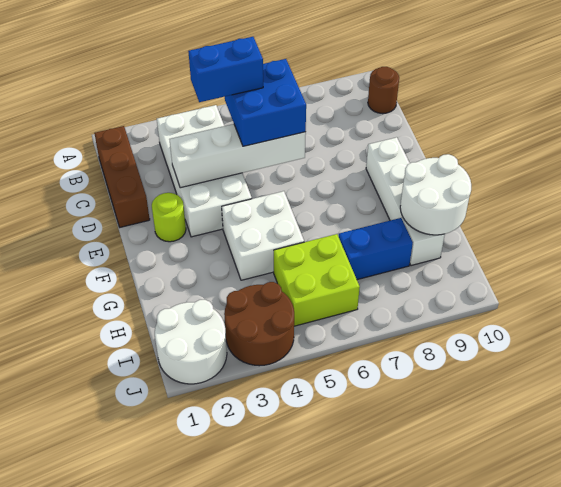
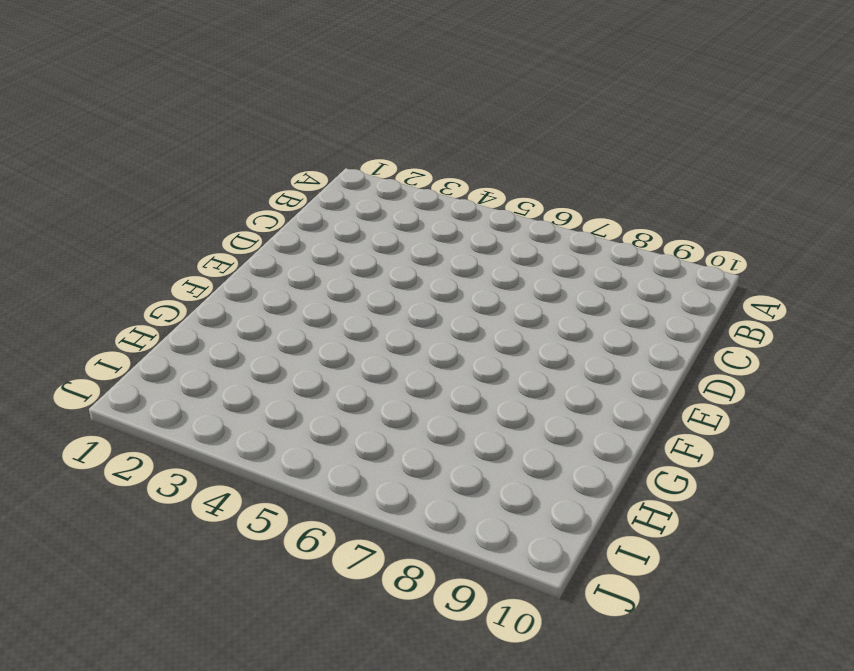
none -> brown 1x3 brick [94,126,150,227]
none -> white 2x4 brick [157,105,252,237]
none -> brown 1x1 round brick [368,67,399,114]

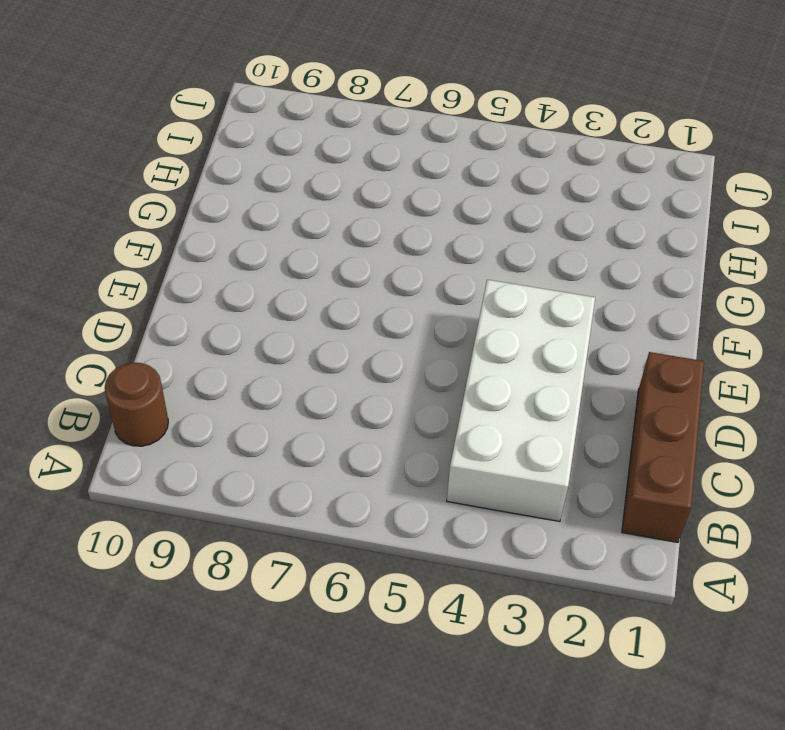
none -> lime 1x1 round brick [152,193,186,242]
none -> white 1x4 brick [366,137,445,266]
none -> white 2x2 brick [222,191,304,280]

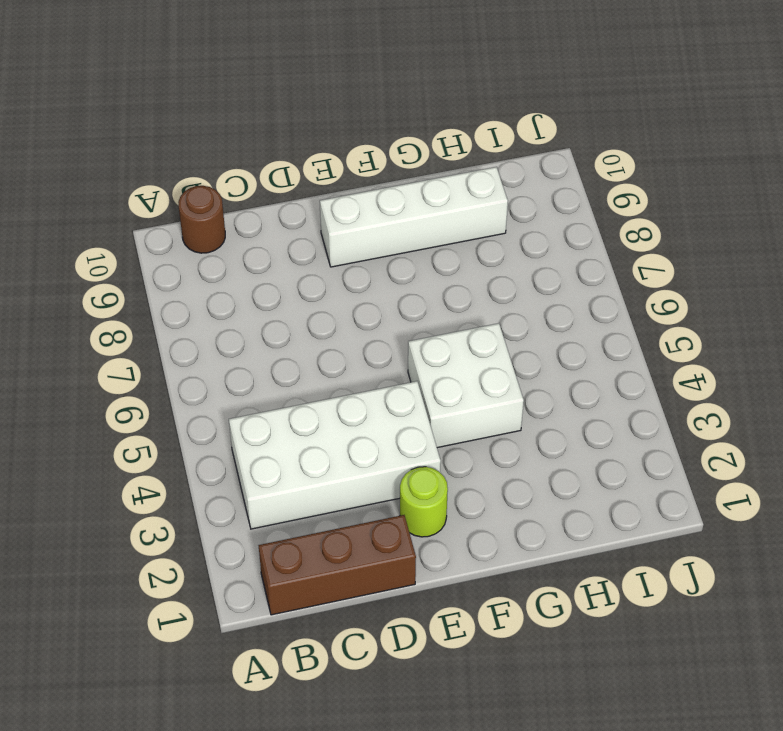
none -> lime 2x2 brick [274,234,360,326]
none -> blue 1x2 brick [339,218,413,280]
none -> white 2x2 round brick [155,300,227,384]

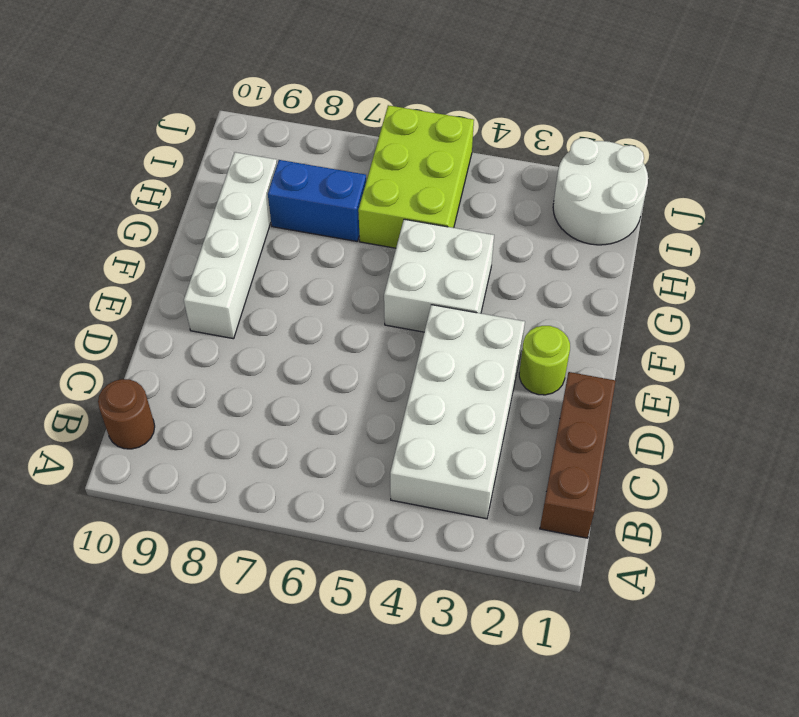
lime 2x3 brick [358,105,474,248] -> lime 2x2 brick [274,234,360,326]
none -> brown 2x2 round brick [224,282,294,366]
none -> white 1x4 brick [170,124,306,188]
none -> white 2x2 round brick [400,154,471,235]

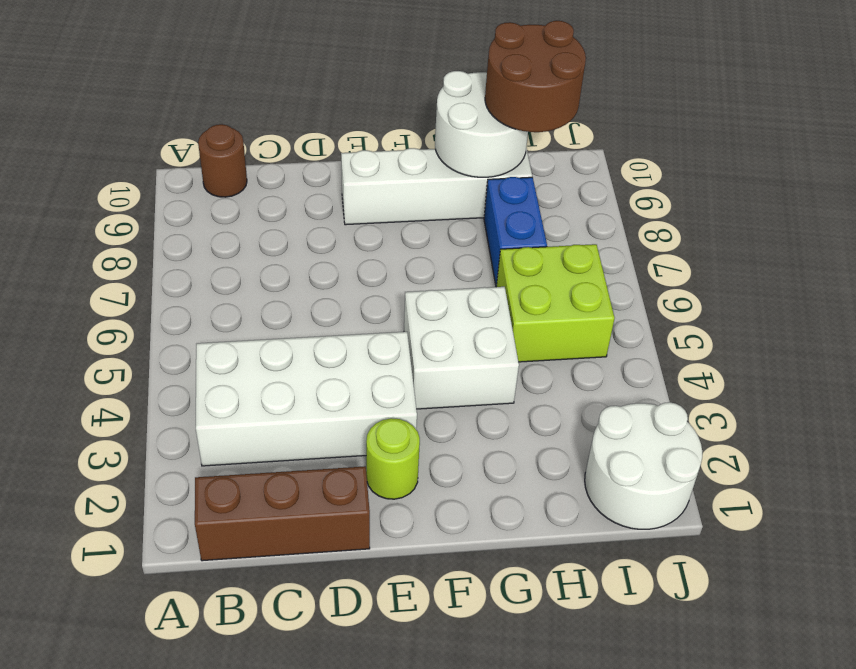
brown 2x2 round brick [485,21,586,132] -> brown 2x2 round brick moved to [224,282,294,366]
none -> white 1x4 brick [170,124,306,188]
none -> blue 2x2 brick [225,59,306,146]
none -> blue 1x2 brick [188,37,263,102]

